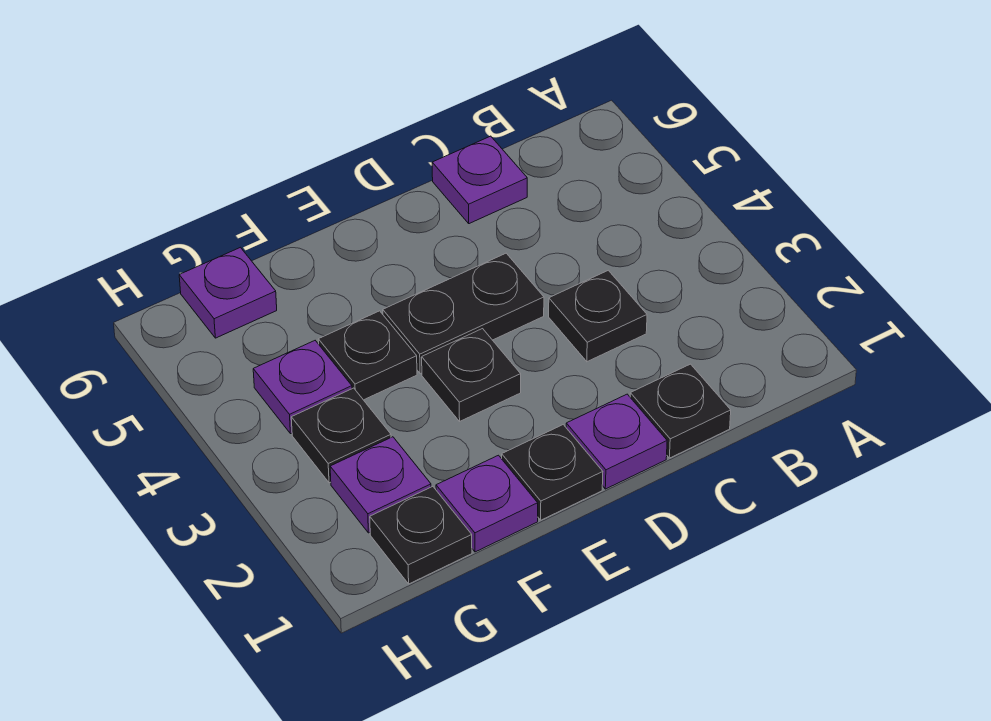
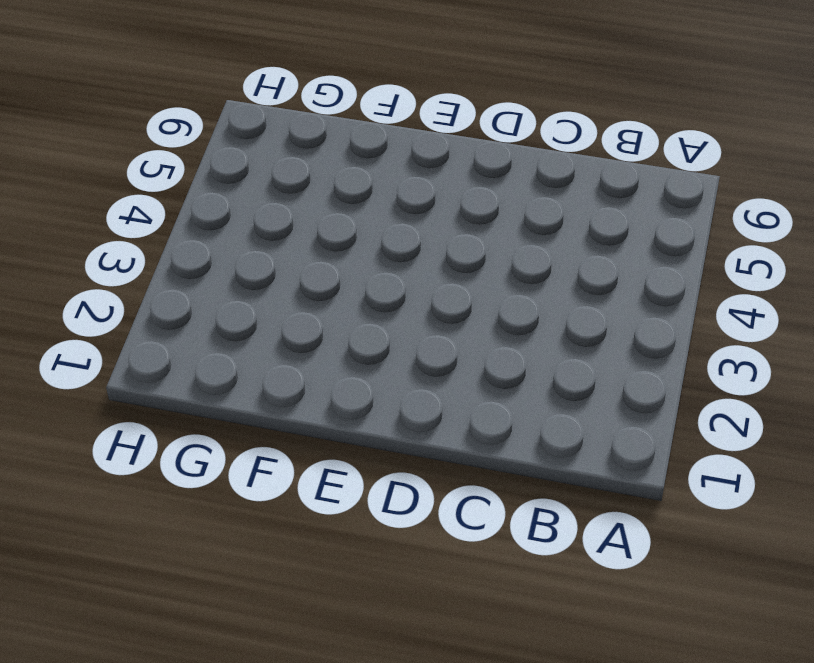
none -> black 1x1 plate [630,364,731,458]
none -> black 1x1 plate [549,270,647,362]
none -> purple 1x1 plate [432,136,527,224]

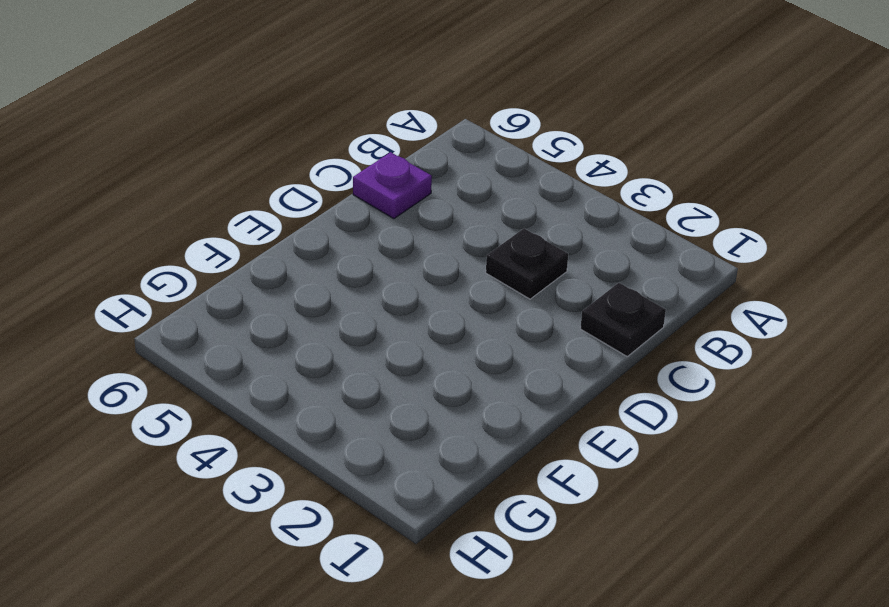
none -> purple 1x1 plate [566,394,667,489]
none -> black 1x2 plate [383,253,544,374]
none -> black 1x1 plate [502,425,603,520]

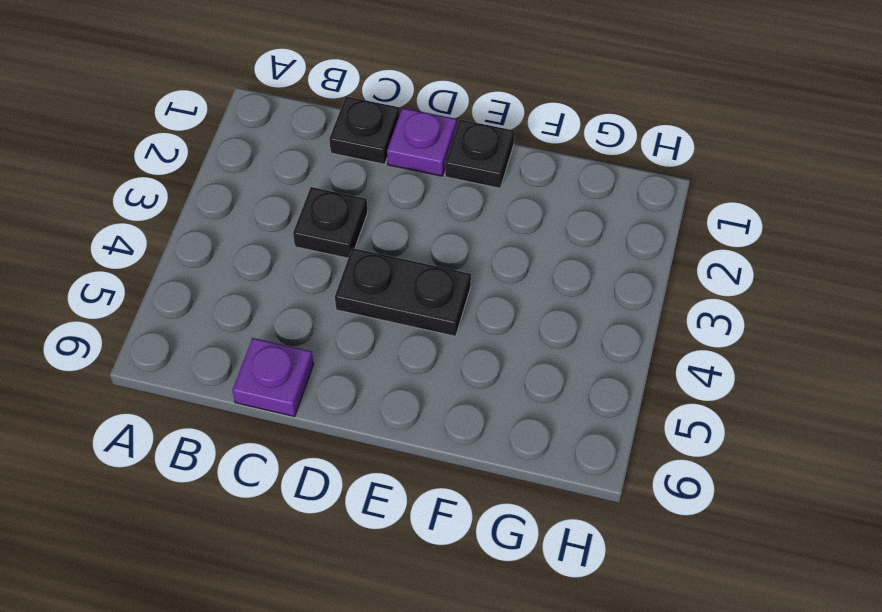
none -> black 1x1 plate [422,329,521,421]
none -> purple 1x1 plate [436,455,538,552]
none -> black 1x1 plate [318,311,417,400]

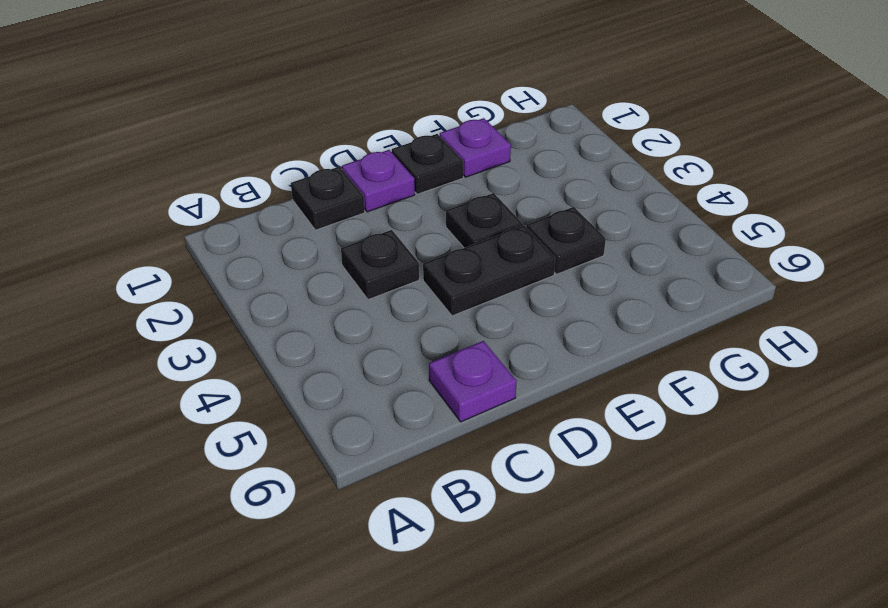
none -> black 1x1 plate [370,487,472,584]
none -> purple 1x1 plate [330,437,431,533]
none -> black 1x1 plate [291,388,391,483]

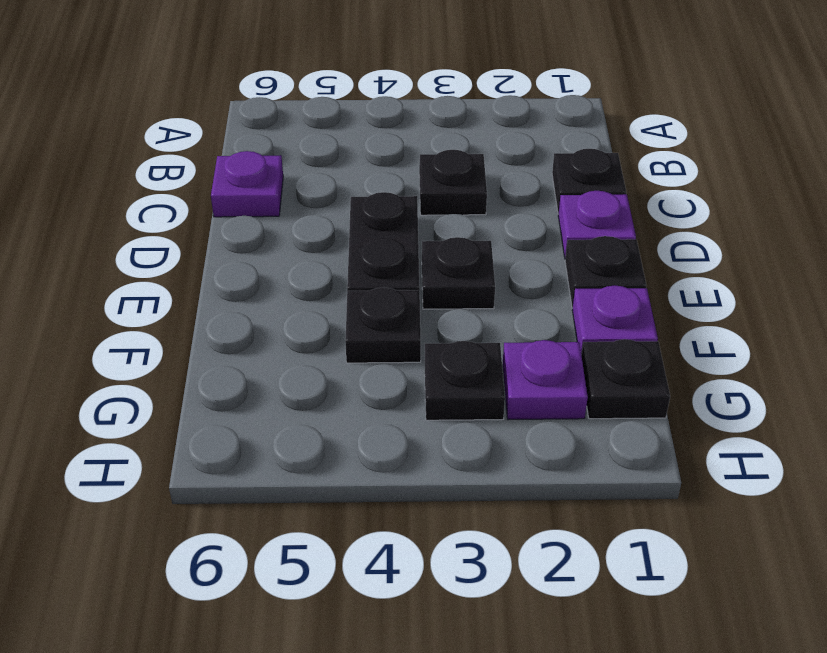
none -> purple 1x1 plate [253,341,352,434]
none -> purple 1x1 plate [179,247,277,338]

